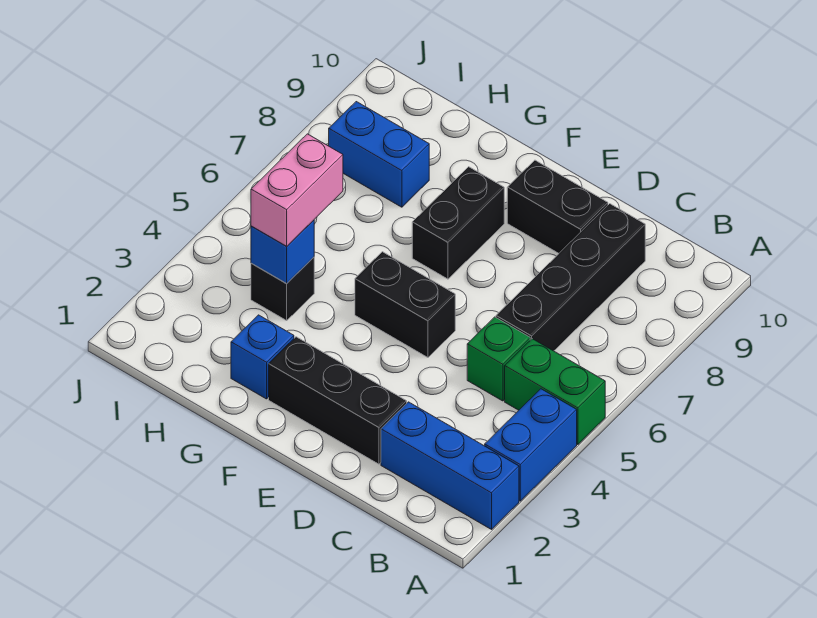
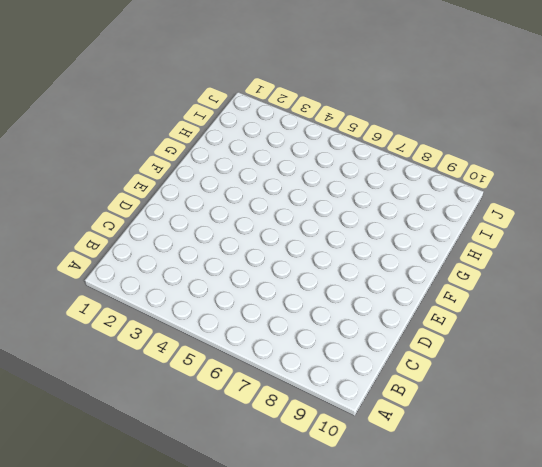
none -> blue 1x3 brick [381,402,519,529]
none -> blue 1x2 brick [485,389,577,501]
none -> green 1x2 brick [505,339,605,445]

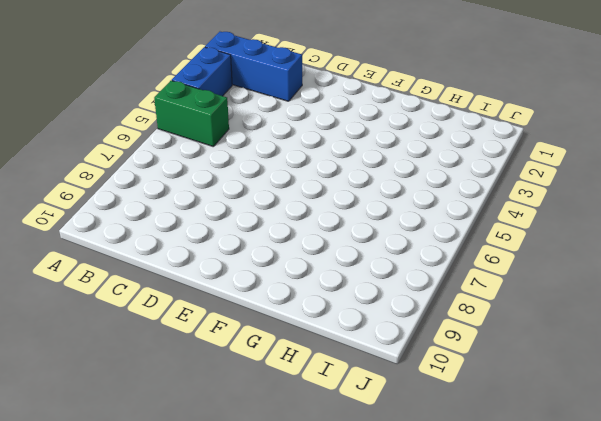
none -> green 1x1 brick [467,317,530,401]
none -> black 1x4 brick [496,204,645,351]
none -> black 1x3 brick [269,337,407,464]

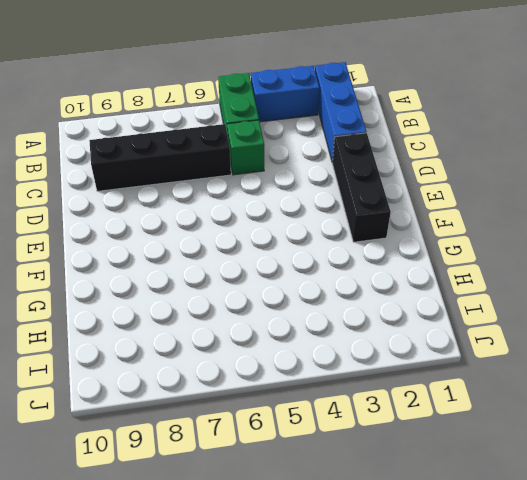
none -> black 1x2 brick [507,160,608,253]
none -> black 1x2 brick [355,252,455,357]
none -> black 1x2 brick [412,167,504,279]

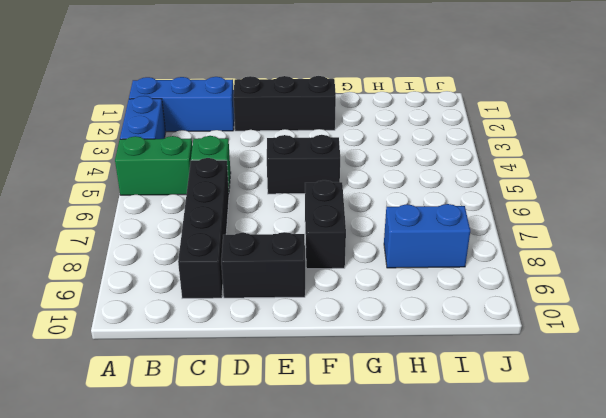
none -> blue 1x1 brick [231,315,294,399]
none -> black 1x1 brick [251,257,314,320]
none -> blue 1x1 brick [251,220,314,284]

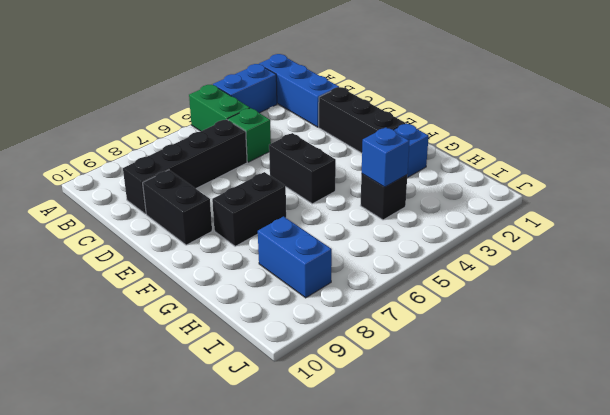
none -> pink 1x2 brick [251,134,343,246]

